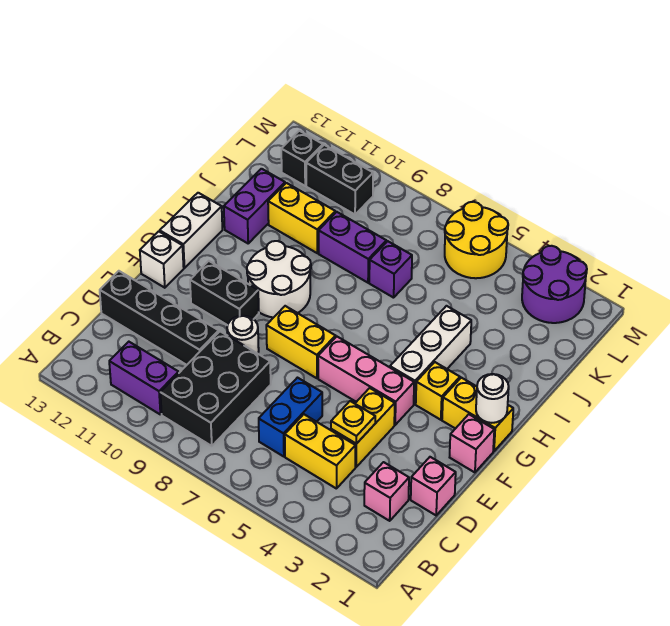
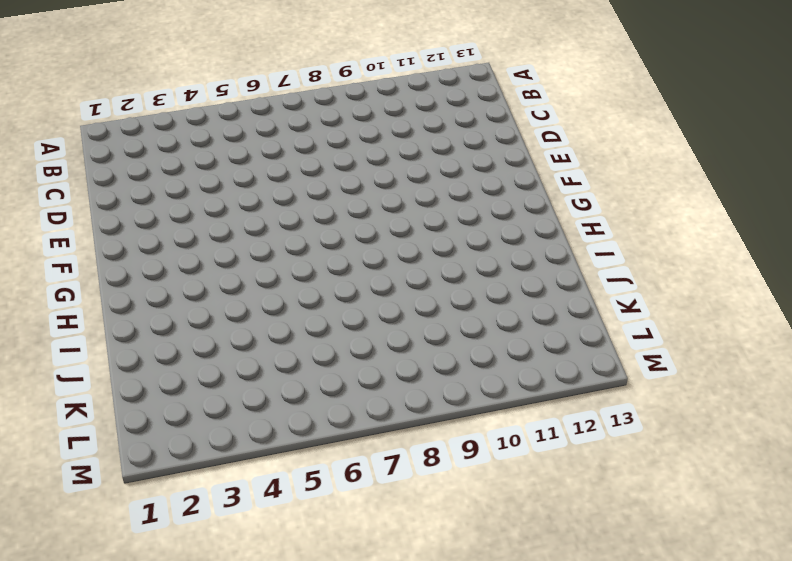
none -> black 2x3 brick [160,331,271,446]
none -> purple 1x2 brick [109,342,179,414]
none -> pink 1x1 brick [364,462,409,521]

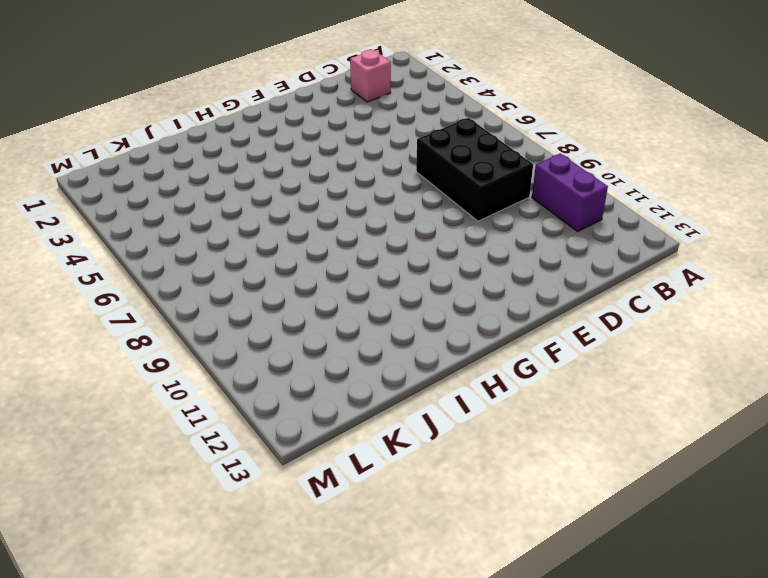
black 2x3 brick [416,118,533,221] -> black 2x3 brick turned to [160,331,271,446]
none -> yellow 1x2 brick [285,414,355,489]
none -> blue 1x2 brick [259,378,322,457]
none -> pink 1x1 brick [411,457,456,515]

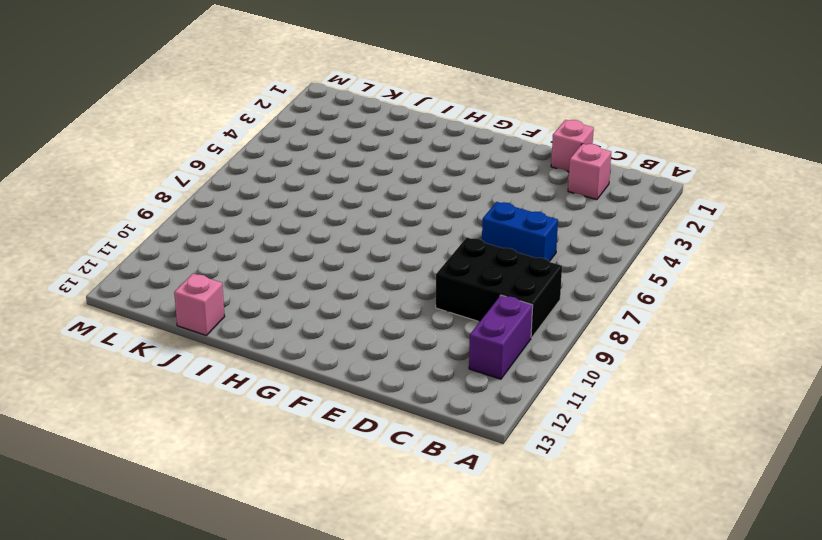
pink 1x1 brick [174,273,225,336] -> pink 1x1 brick moved to [450,414,494,472]
none -> yellow 1x2 brick [285,414,355,489]
none -> yellow 1x2 brick [331,388,395,467]
none -> black 1x4 brick [100,271,219,365]

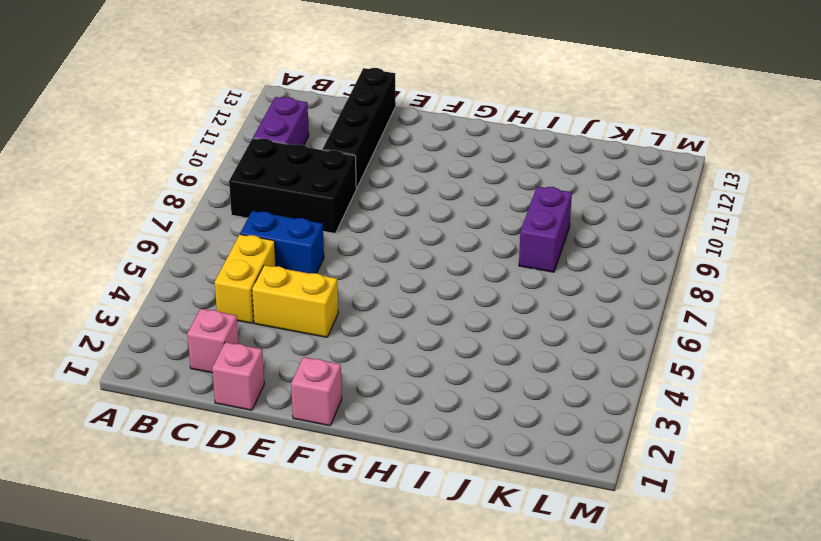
none -> white 1x1 round brick [227,316,259,354]
none -> pink 1x3 brick [318,337,414,425]
none -> yellow 1x2 brick [266,306,336,378]

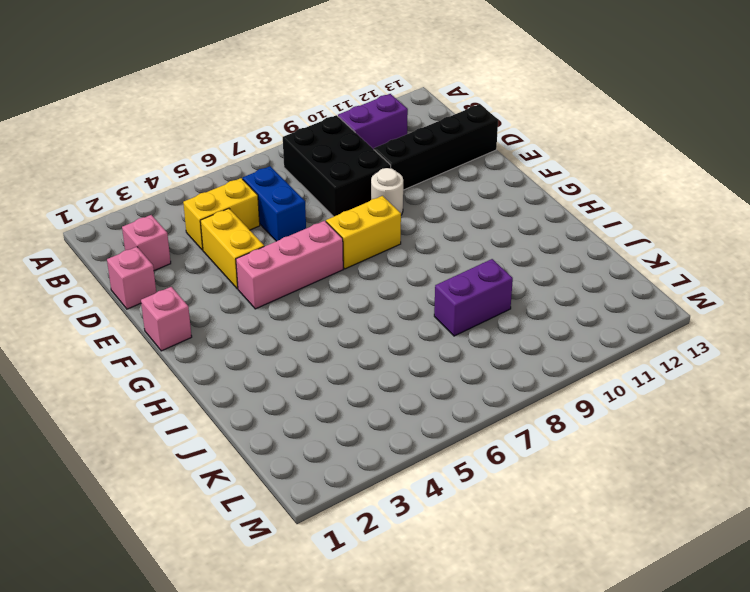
none -> black 1x2 brick [190,261,259,325]
none -> white 1x1 brick [140,231,184,288]
none -> yellow 1x2 brick [442,378,513,451]

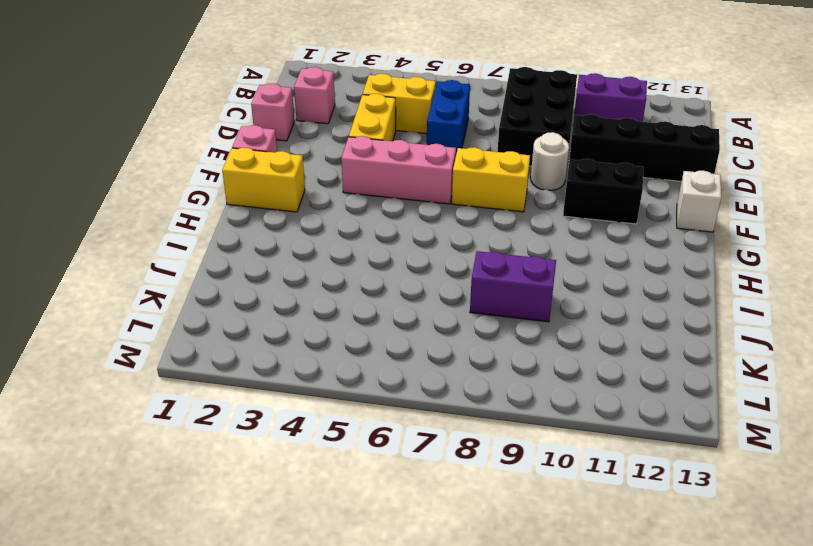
none -> yellow 1x1 brick [416,362,460,420]
none -> white 1x3 brick [390,306,471,404]
none -> white 2x2 round brick [247,241,311,318]

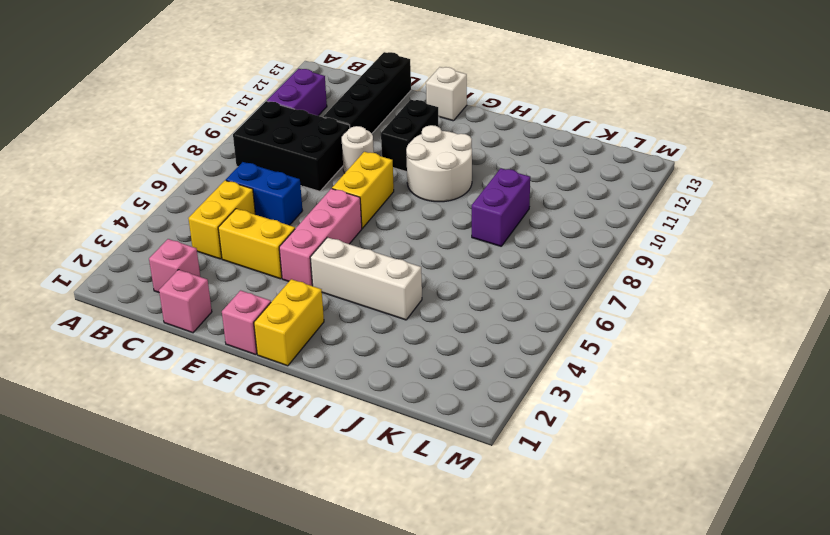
none -> yellow 1x1 brick [416,362,460,420]
none -> white 1x2 brick [160,193,222,268]
none -> purple 1x2 brick [224,169,285,243]

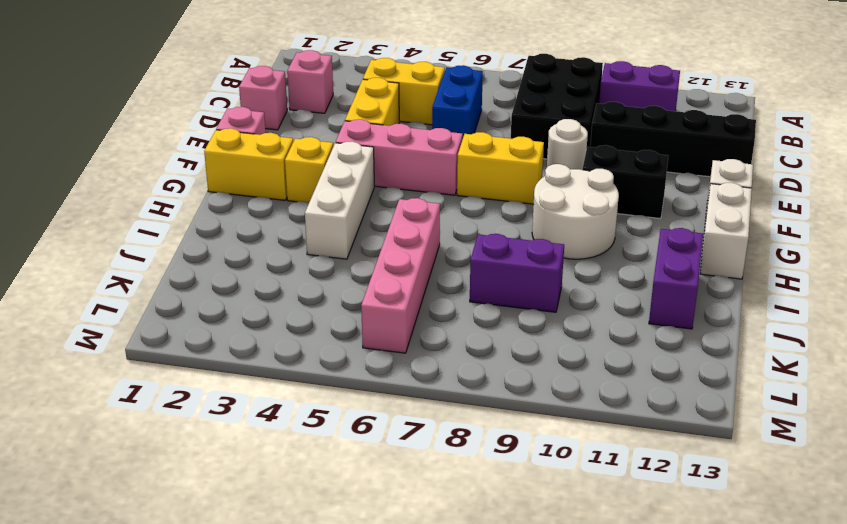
pink 1x4 brick [361,198,440,353] -> yellow 2x2 round brick [445,202,508,278]
none -> purple 1x1 brick [369,241,412,298]
none -> yellow 1x2 brick [268,183,335,253]
none -> purple 2x2 round brick [522,246,587,323]

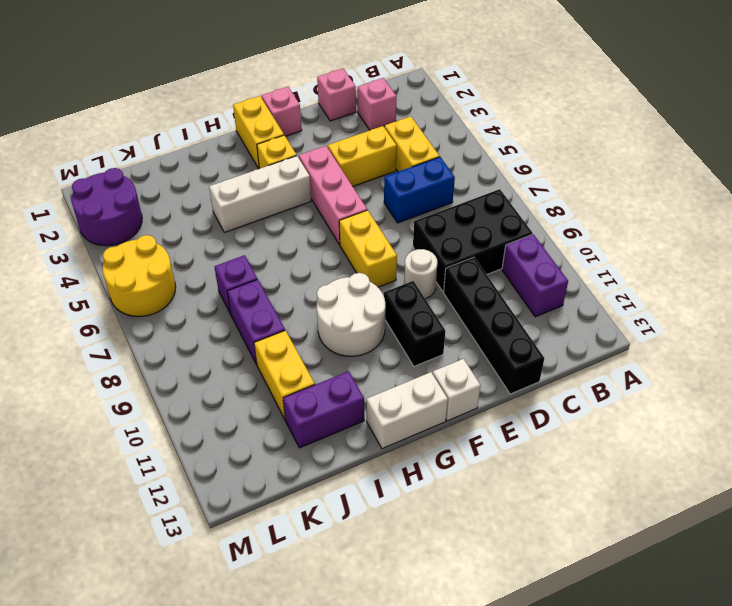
none -> black 1x2 brick [306,145,373,214]
none -> black 1x1 brick [281,131,323,186]
none -> yellow 1x1 plate [331,401,375,444]

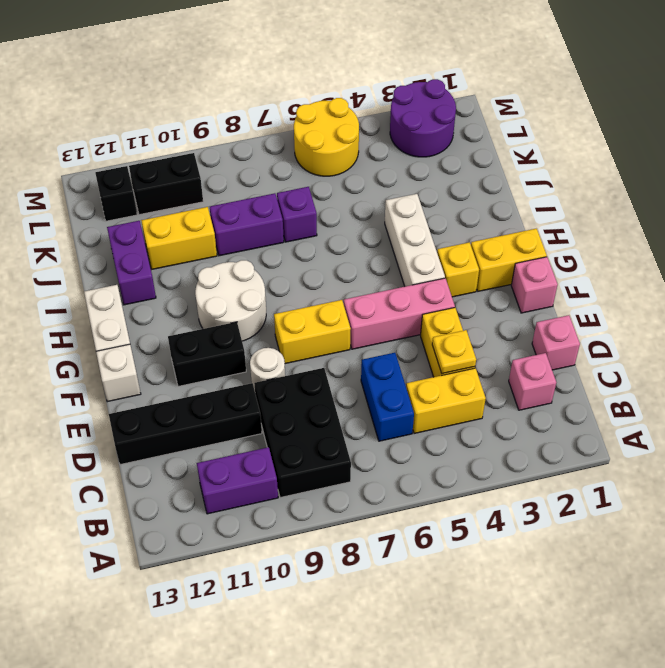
none -> white 1x1 round brick [476,374,509,423]

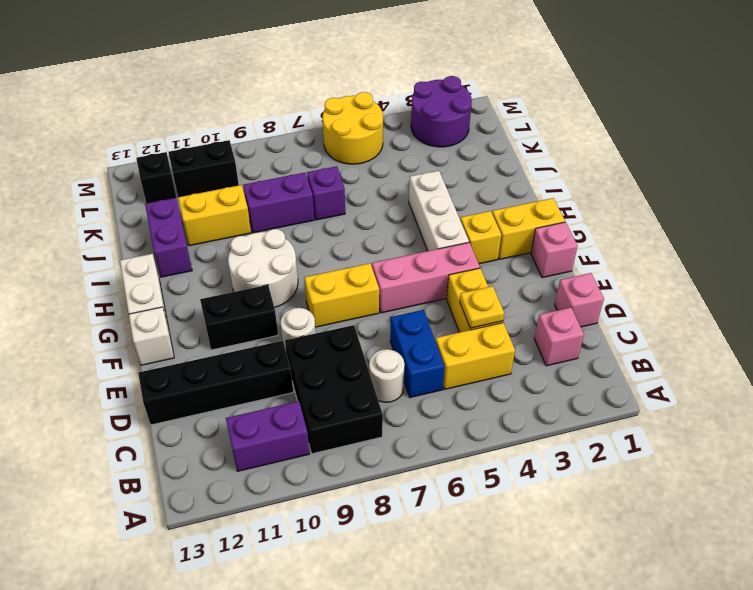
white 1x1 round brick [369,349,405,402] -> white 1x1 round brick moved to [476,374,509,423]

